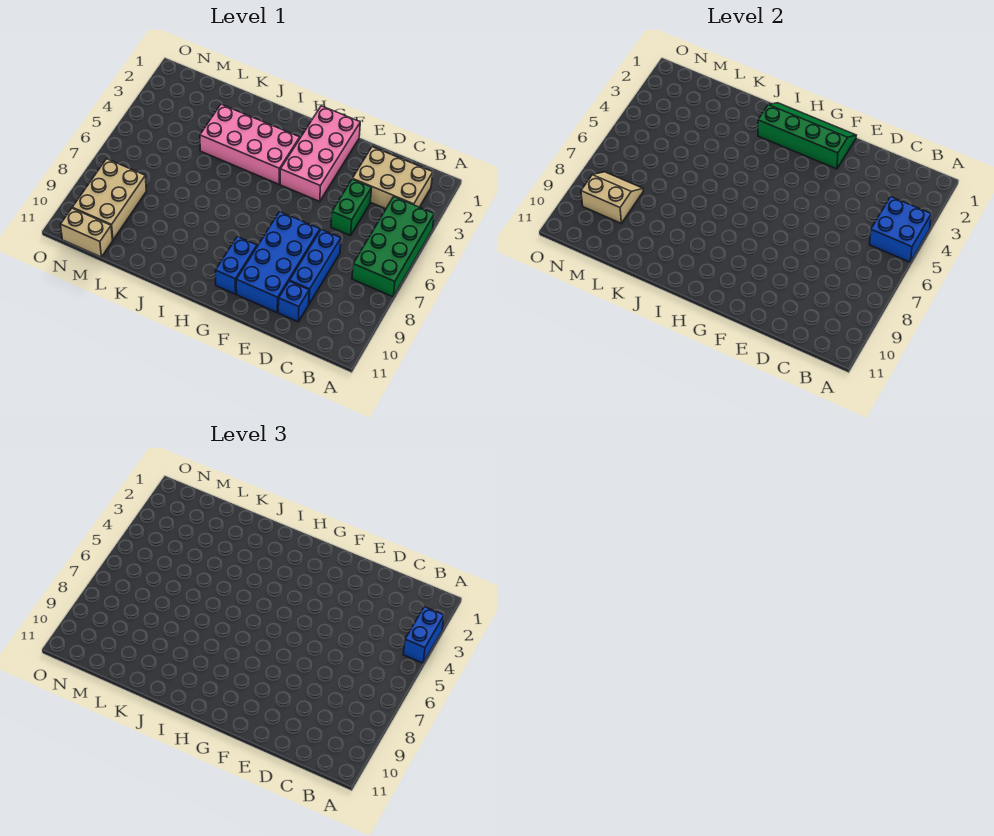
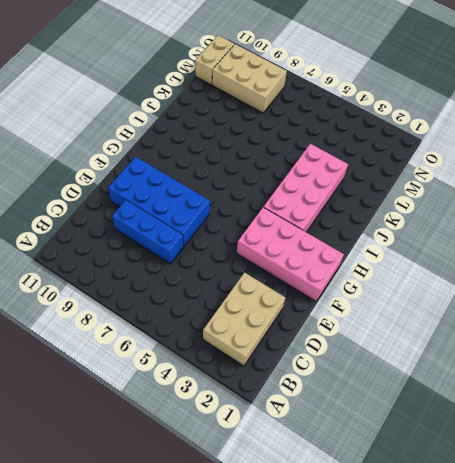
none -> green 2x4 brick [352,197,434,297]
none -> green 1x2 brick [331,179,371,236]
none -> blue 1x1 brick [278,281,309,322]

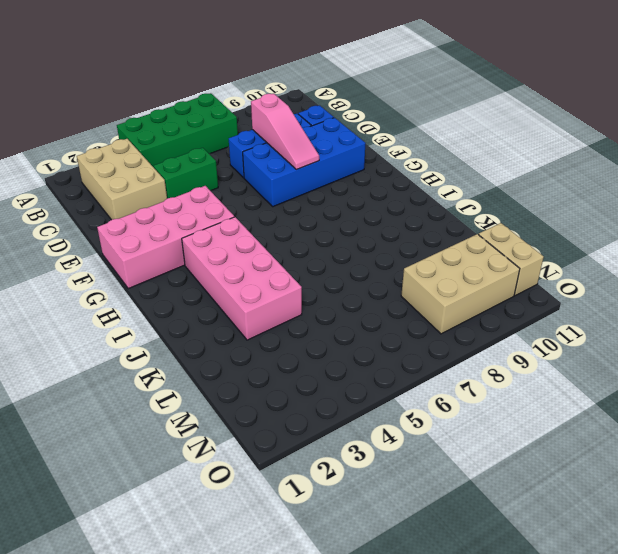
pink 1x3 slope [251,94,319,170] -> none
none -> blue 1x2 brick [215,237,257,294]
none -> blue 2x2 brick [869,197,931,262]
none -> green 2x4 slope [758,103,856,169]

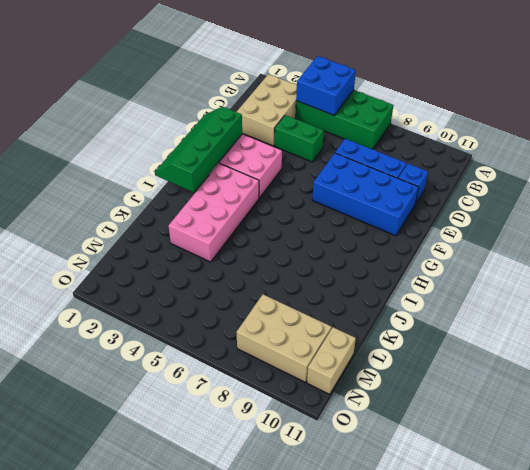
none -> blue 1x2 brick [215,237,257,294]
none -> tan 2x2 slope [581,172,643,223]
none -> blue 1x2 brick [403,607,444,663]

